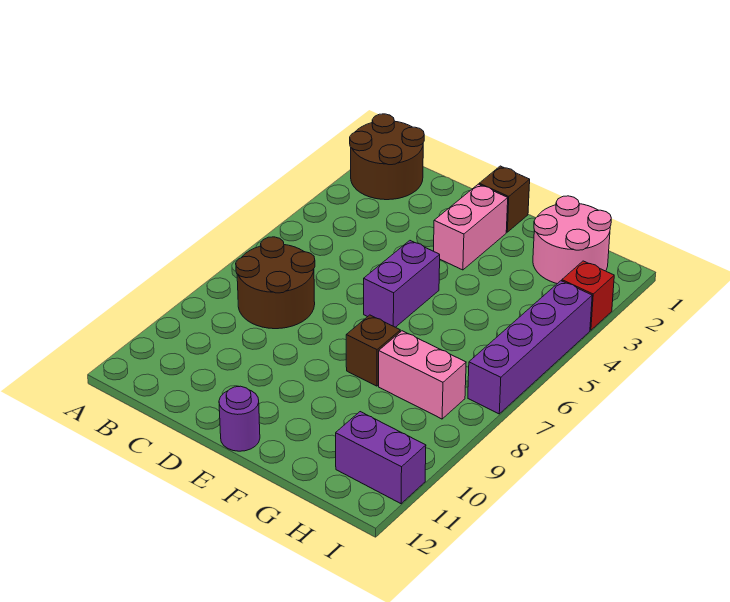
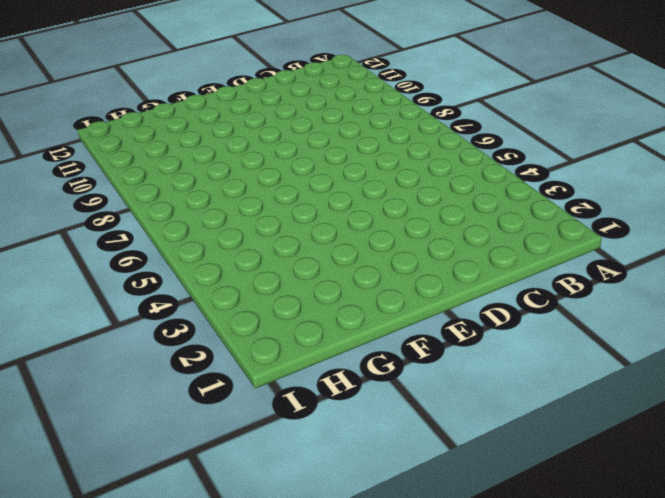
none -> brown 2x2 round brick [350,114,424,200]
none -> brown 2x2 round brick [236,237,315,329]
none -> brown 1x1 brick [479,166,530,232]

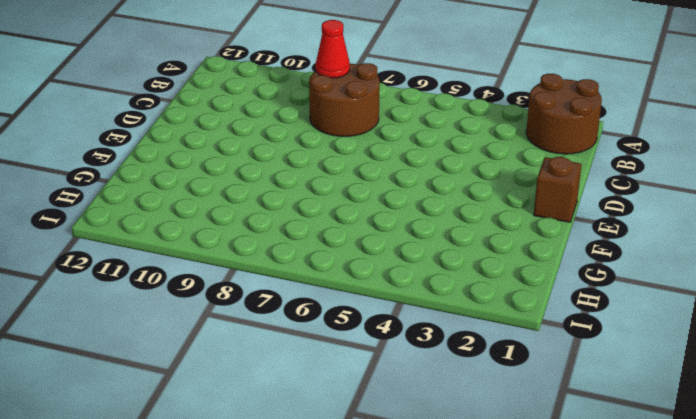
red 1x1 cone [316,20,350,78] -> none
none -> pink 1x2 brick [434,184,508,270]
none -> purple 1x2 brick [364,241,440,327]
none -> purple 1x1 round brick [219,386,260,451]

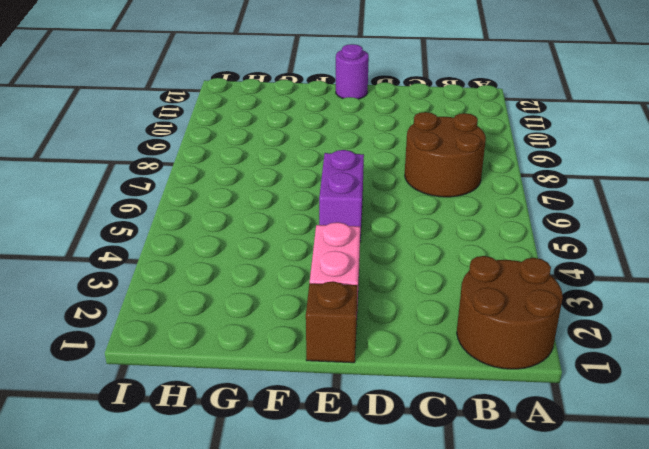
none -> brown 1x1 brick [346,315,400,386]
none -> pink 2x2 round brick [533,196,611,284]
none -> pink 1x2 brick [379,331,466,419]

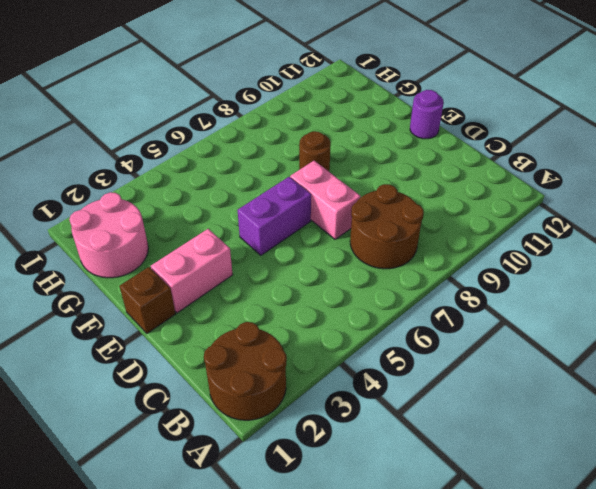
pink 1x2 brick [290,161,361,239] -> pink 1x2 brick moved to [379,331,466,419]
brown 1x1 round brick [299,131,331,171] -> brown 1x1 brick [346,315,400,386]
none -> purple 1x2 brick [336,412,426,504]
none -> red 1x1 brick [562,261,614,330]
none -> purple 1x4 brick [468,281,592,414]

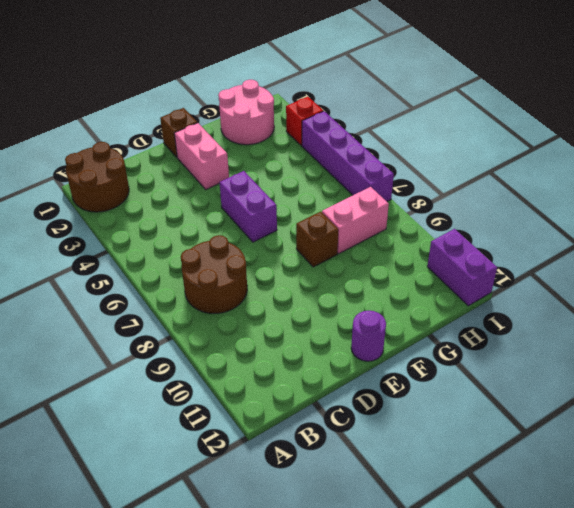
purple 1x2 brick [427,229,497,306] -> purple 1x2 brick turned to [336,412,426,504]

